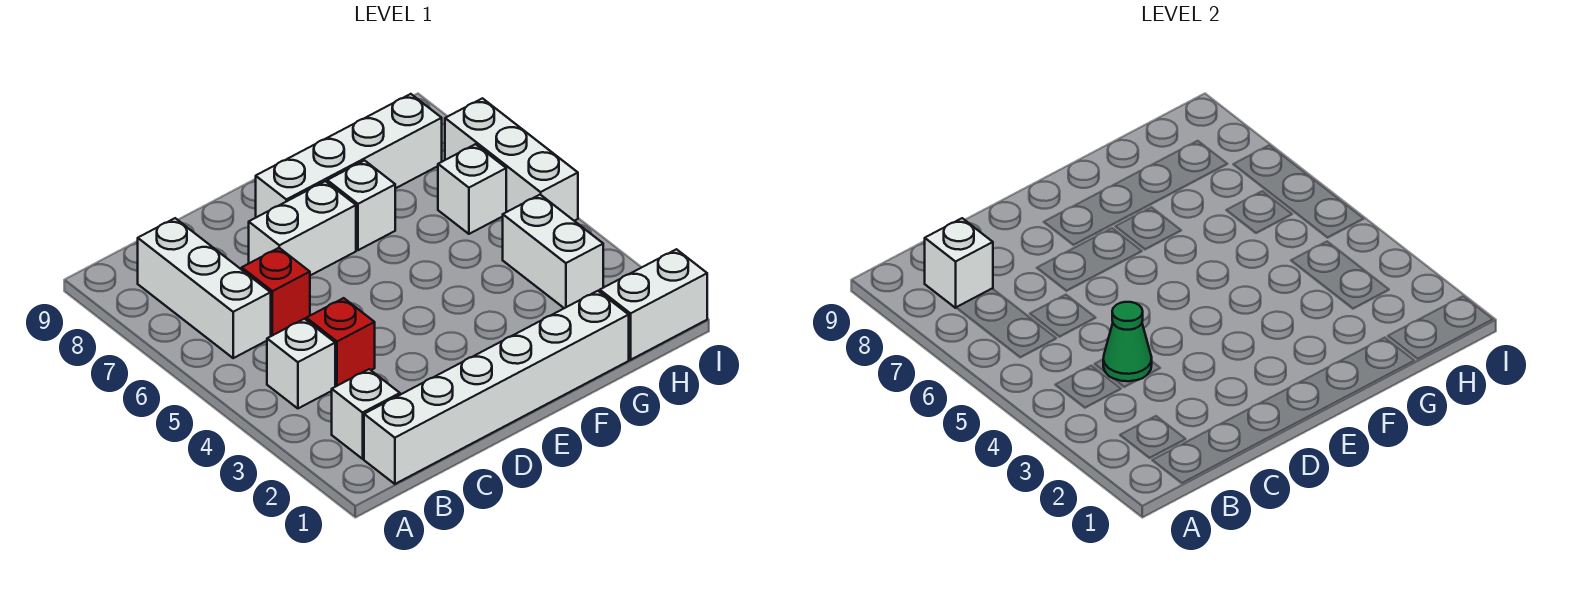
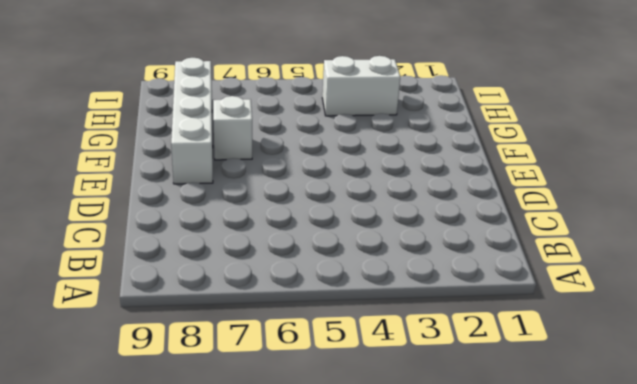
none -> white 1x6 brick [364,291,629,484]
none -> white 1x1 brick [332,369,400,459]
none -> white 1x1 brick [267,319,335,408]

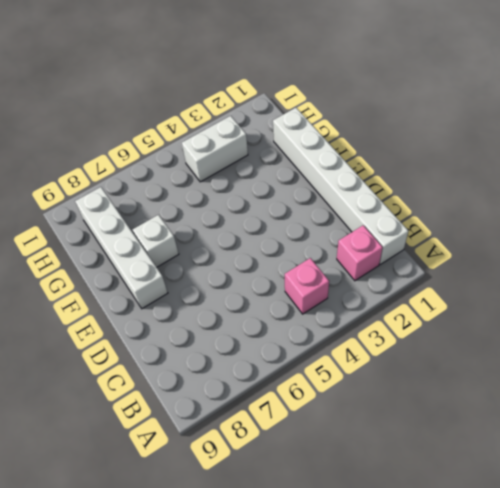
pink 1x1 brick [337,225,383,281] -> white 1x1 brick [332,369,400,459]
pink 1x1 brick [285,258,329,314] -> white 1x1 brick [267,319,335,408]
none -> white 1x3 brick [138,218,271,358]
none -> red 1x1 brick [306,298,375,387]
none -> red 1x1 brick [242,248,310,336]

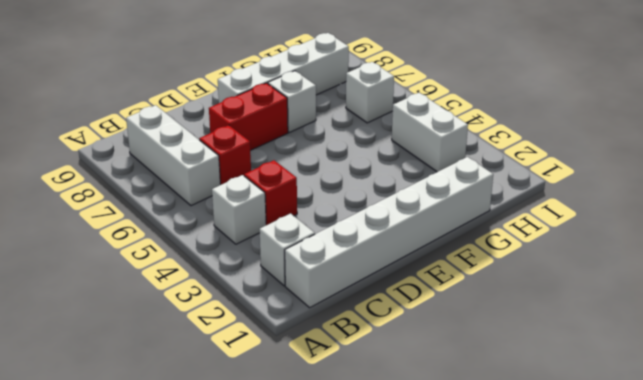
red 1x2 brick [209,83,288,150] -> white 1x2 brick [249,181,356,276]
none -> white 1x2 brick [600,249,707,360]
none -> white 1x3 brick [445,98,578,221]
none -> white 1x1 brick [925,218,993,308]

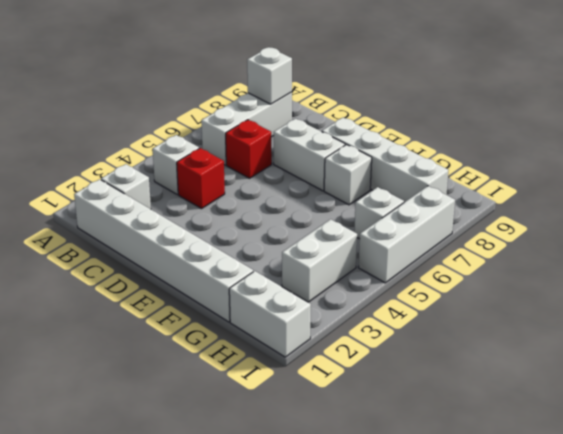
none -> green 1x1 cone [1103,302,1152,381]

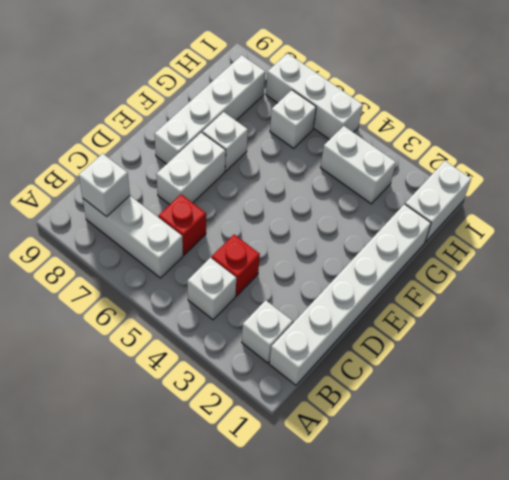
none -> green 1x1 cone [1103,302,1152,381]

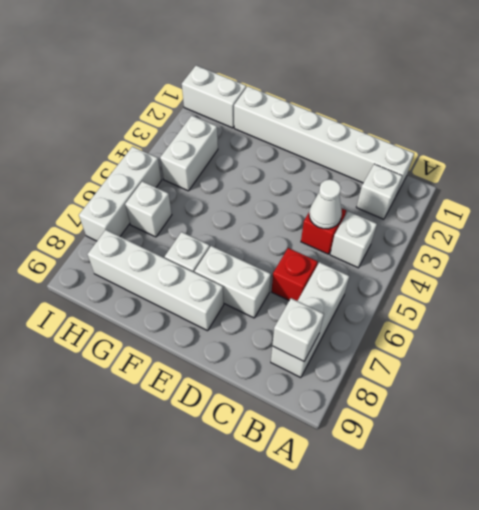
white 1x1 cone [309,179,342,229] -> green 1x1 cone [1103,302,1152,381]

